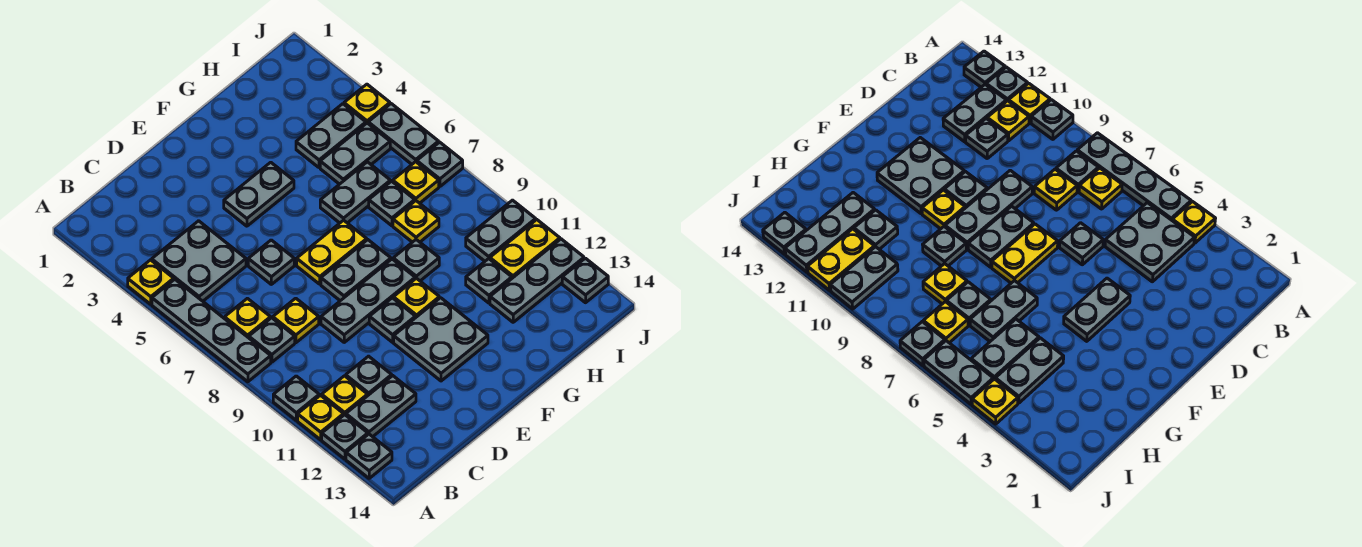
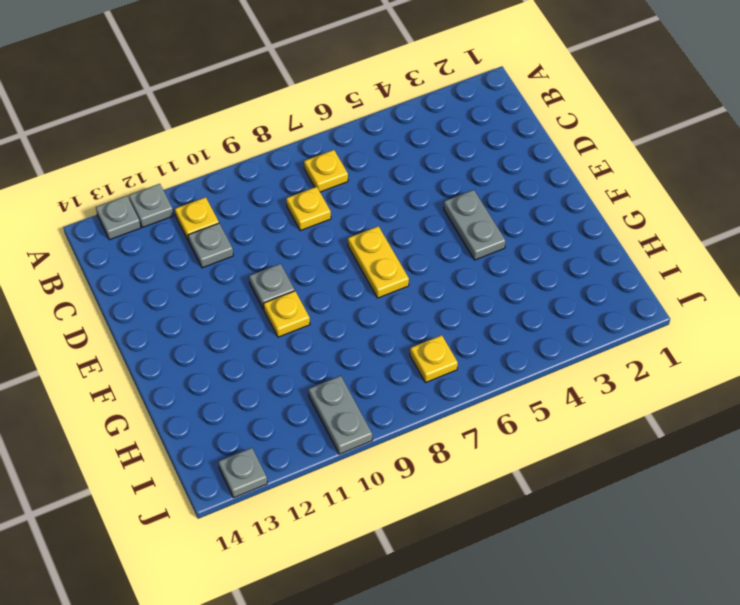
none -> yellow 1x1 plate [128,260,174,304]
none -> grey 1x4 plate [152,279,271,382]
none -> grey 1x1 plate [273,376,319,420]
none -> yellow 1x1 plate [298,395,344,440]

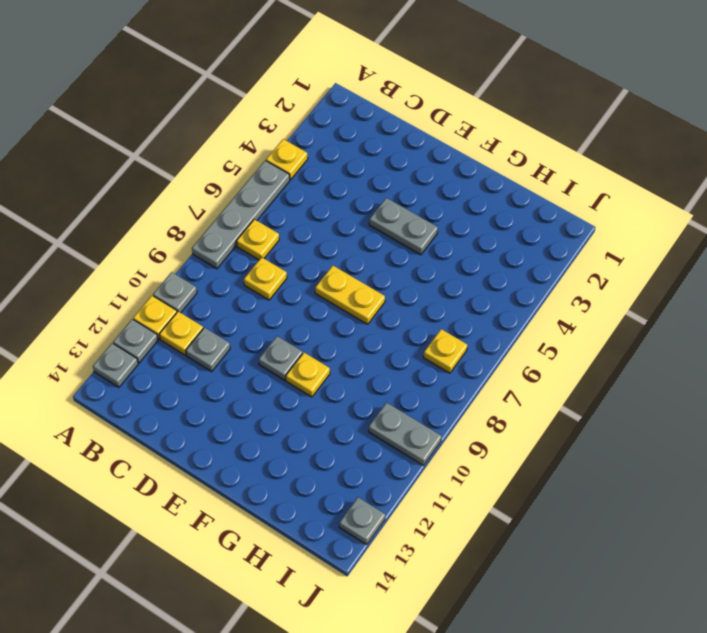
none -> grey 2x2 plate [152,221,246,301]
none -> grey 1x1 plate [249,318,295,362]
none -> grey 1x2 plate [346,376,416,437]
none -> grey 1x1 plate [248,240,294,284]

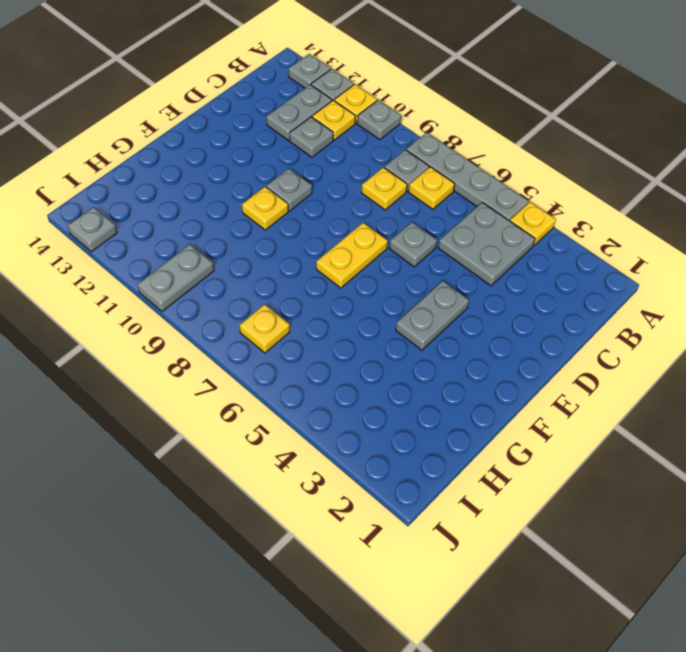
none -> grey 1x3 plate [321,259,415,342]
none -> grey 1x2 plate [321,240,391,301]
none -> grey 2x2 plate [394,298,488,381]
none -> grey 1x2 plate [320,162,390,223]

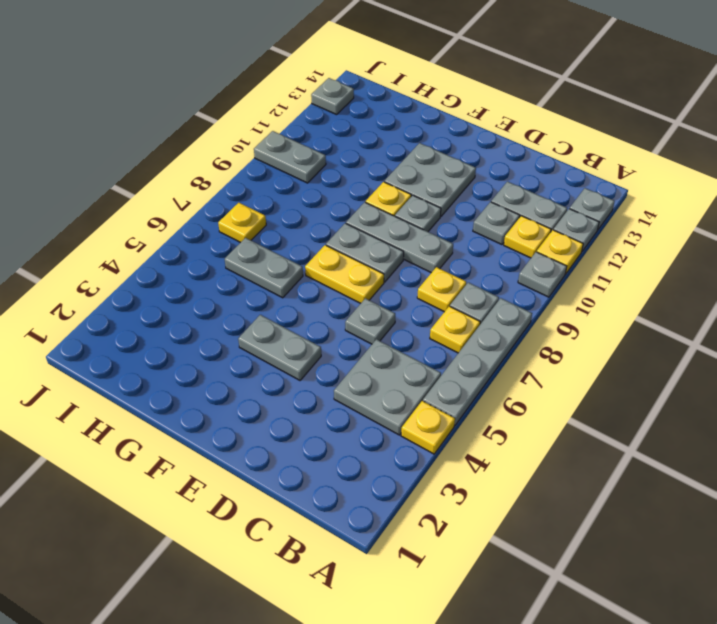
none -> grey 1x1 plate [393,240,439,281]
none -> grey 1x2 plate [296,104,366,168]
none -> grey 1x2 plate [320,123,390,184]
none -> grey 1x1 plate [369,181,415,226]

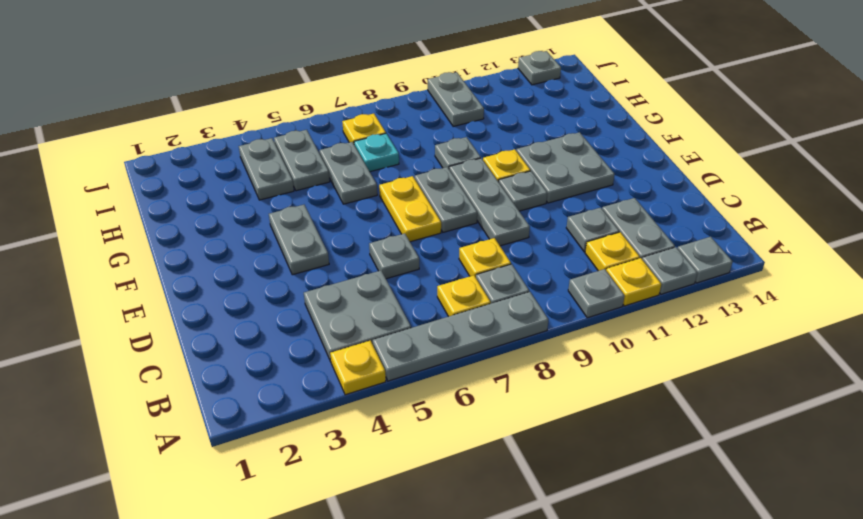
cyan 1x1 plate [354,134,399,172] -> grey 1x1 plate [369,181,415,226]
none -> yellow 1x1 plate [393,201,439,242]
none -> grey 1x1 plate [466,259,512,303]
none -> grey 1x3 plate [490,239,584,322]
none -> yellow 1x2 plate [490,220,560,278]

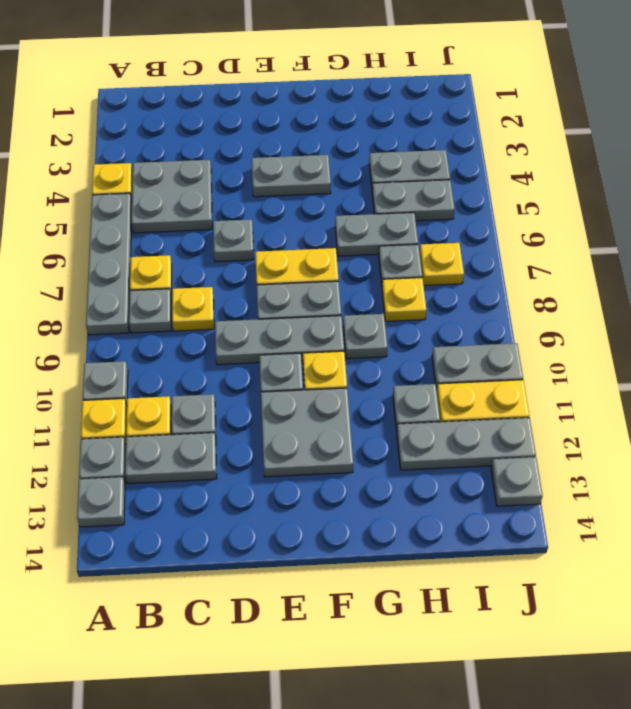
none -> yellow 1x1 plate [344,84,390,123]
none -> grey 1x2 plate [368,104,439,164]
none -> grey 1x1 plate [417,142,463,187]

